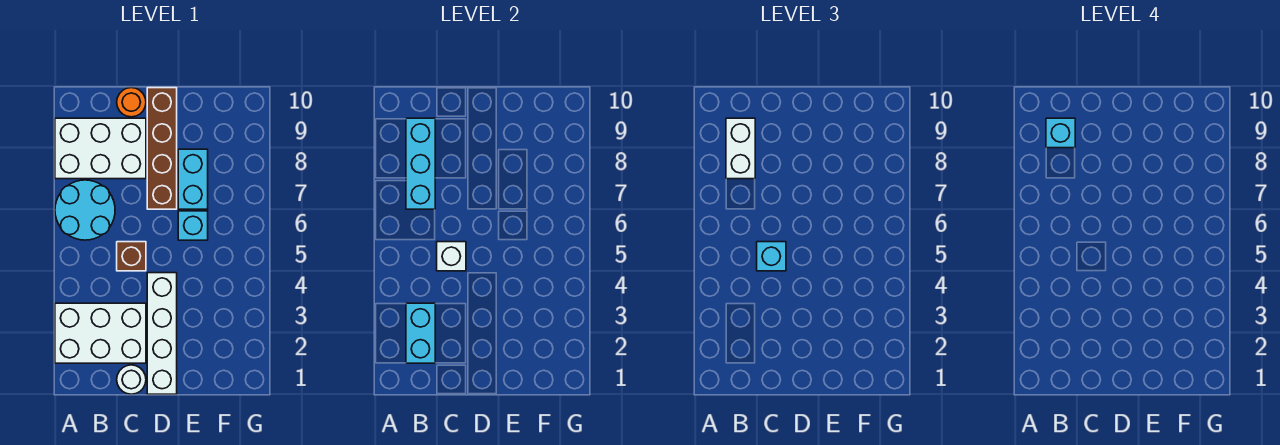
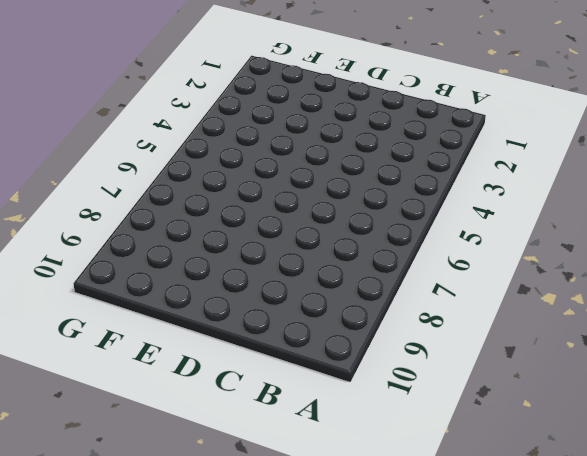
none -> white 2x3 brick [55,303,146,363]
none -> cyan 2x2 round brick [55,180,115,240]
none -> white 2x3 brick [55,118,146,179]

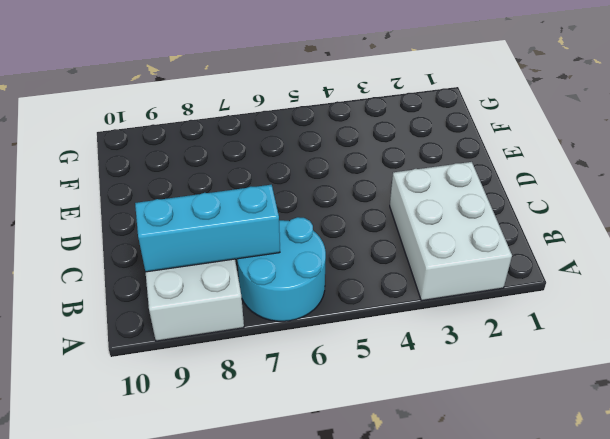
none -> white 1x1 round brick [117,365,146,394]
none -> brown 1x1 brick [117,242,146,271]
none -> orange 1x1 round brick [117,88,146,117]

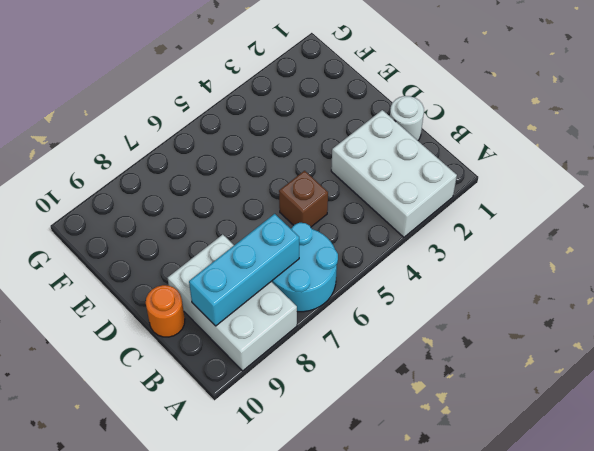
none -> white 1x4 brick [147,273,177,394]
none -> brown 1x4 brick [147,88,177,209]
none -> cyan 1x1 brick [178,211,208,240]

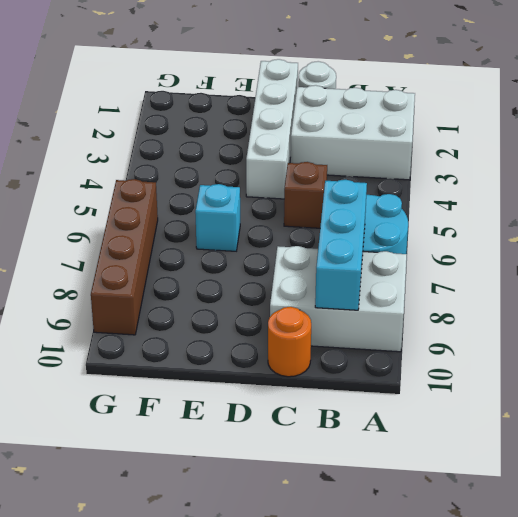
brown 1x4 brick [91,179,158,335] -> brown 1x4 brick moved to [147,88,177,209]
none -> cyan 1x2 brick [178,149,208,209]
none -> cyan 1x2 brick [406,303,435,363]
none -> white 1x1 brick [437,242,466,271]

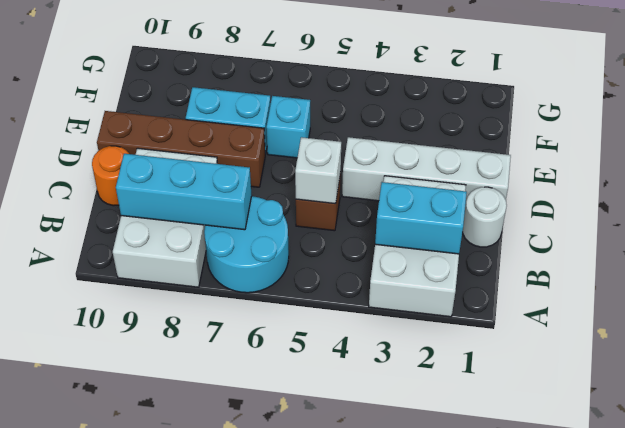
none -> white 1x2 brick [726,118,755,179]
none -> cyan 1x1 brick [757,242,786,271]
none -> cyan 1x1 brick [1046,118,1075,148]

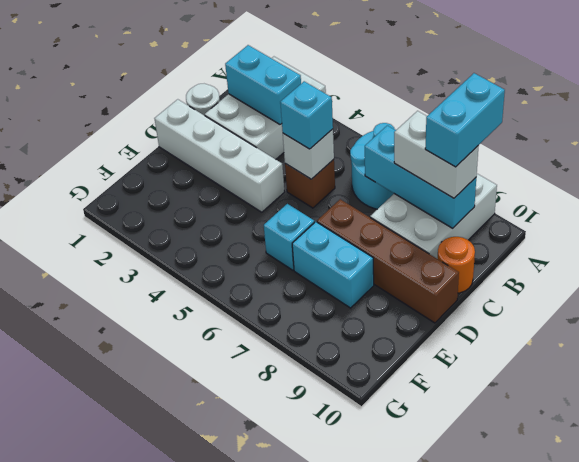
cyan 1x2 brick [425,73,505,167] -> cyan 1x1 brick [1046,118,1075,148]

